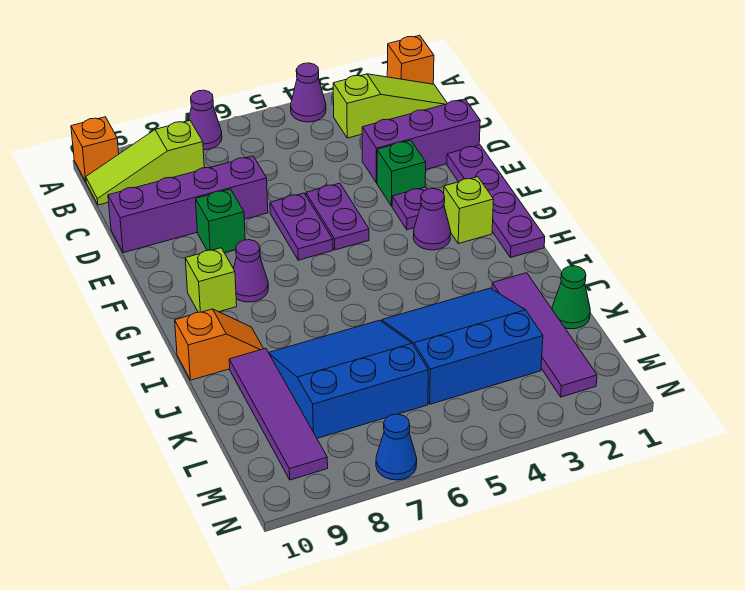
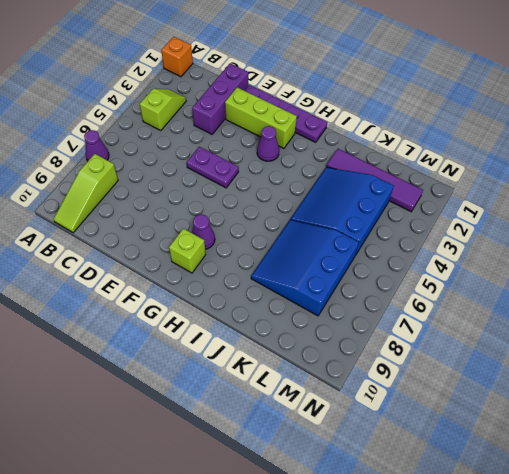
lime 1x2 slope [140,89,186,131] -> lime 1x3 slope [333,74,447,138]
lime 1x3 brick [225,87,297,148] -> lime 1x1 brick [444,177,494,244]
none -> purple 1x1 cone [291,63,326,122]
none -> orange 1x1 brick [71,117,119,181]
none -> purple 1x4 brick [108,156,268,253]

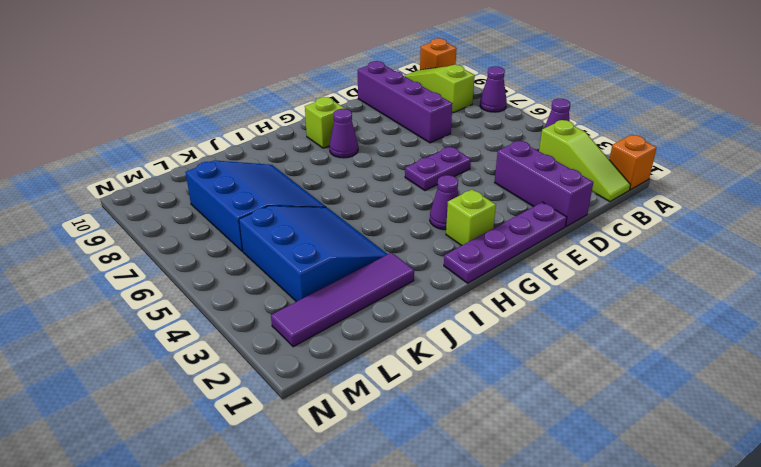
none -> green 1x1 brick [377,140,426,206]
none -> purple 1x2 plate [270,193,333,260]
none -> green 1x1 brick [196,189,245,253]

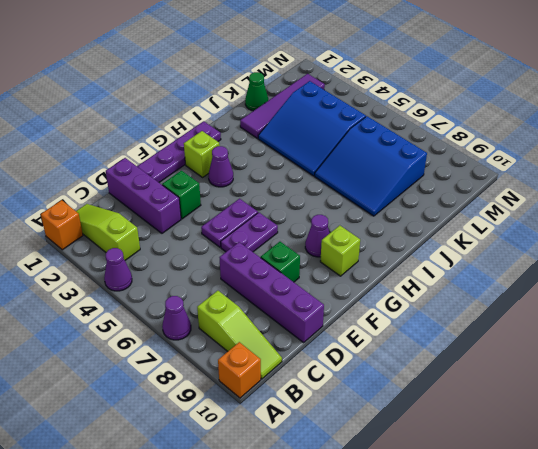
none -> purple 1x1 plate [392,187,427,230]
none -> orange 1x2 slope [175,309,264,380]
none -> purple 1x4 tile [229,348,328,480]

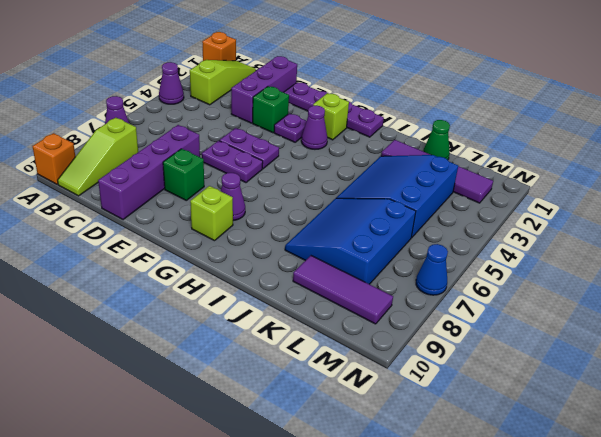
purple 1x3 tile [293,256,393,324] -> purple 1x4 tile [229,348,328,480]
none -> orange 1x2 slope [175,309,264,380]

